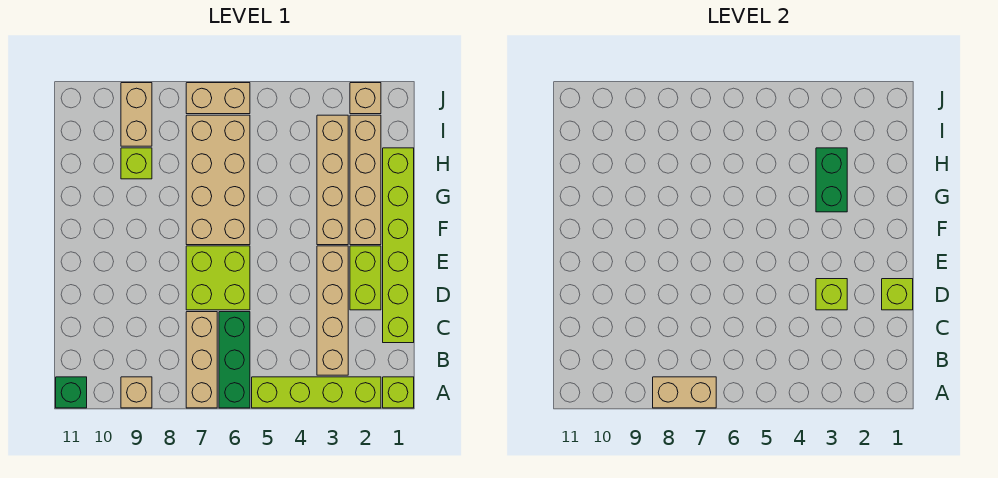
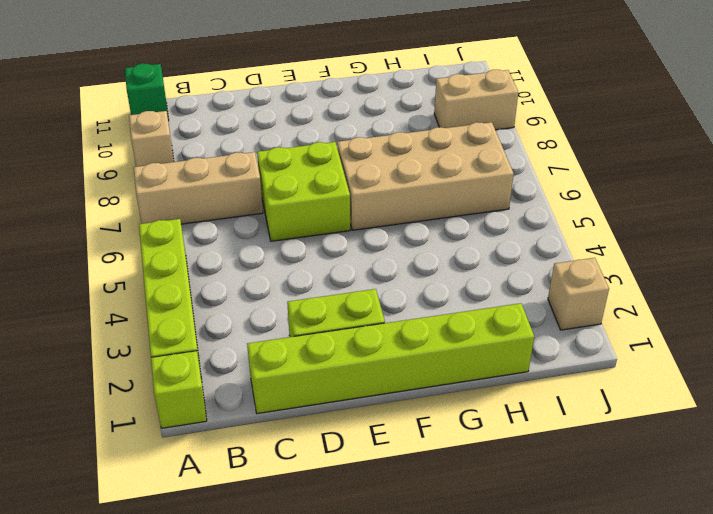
none -> green 1x3 brick [219,312,250,408]
none -> tan 1x4 brick [317,246,348,375]
none -> tan 1x4 brick [350,115,381,245]

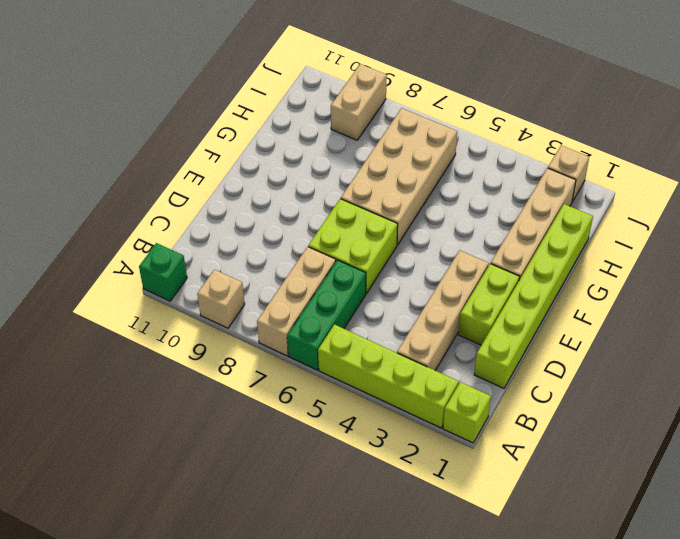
none -> tan 1x4 brick [317,115,348,245]
none -> lime 1x1 brick [121,148,152,179]
none -> tan 1x2 brick [186,83,250,114]

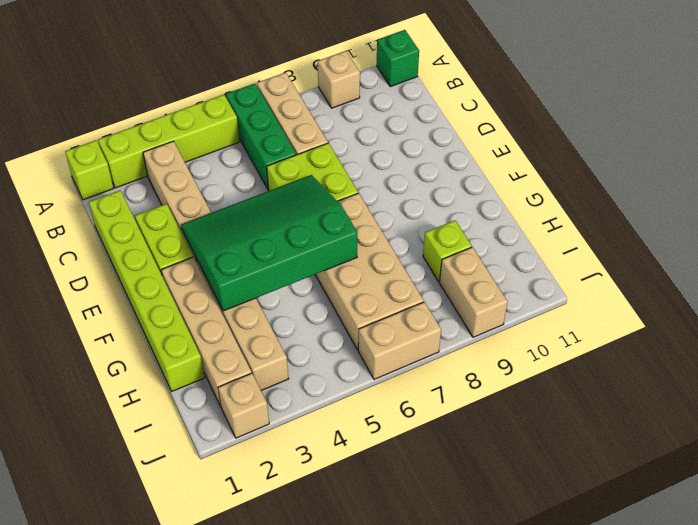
green 3x4 slope [181,175,357,311] -> green 1x2 brick [816,148,847,212]
none -> tan 1x2 brick [653,377,716,408]
none -> lime 1x1 brick [882,279,913,310]
none -> lime 1x1 brick [816,279,847,310]

